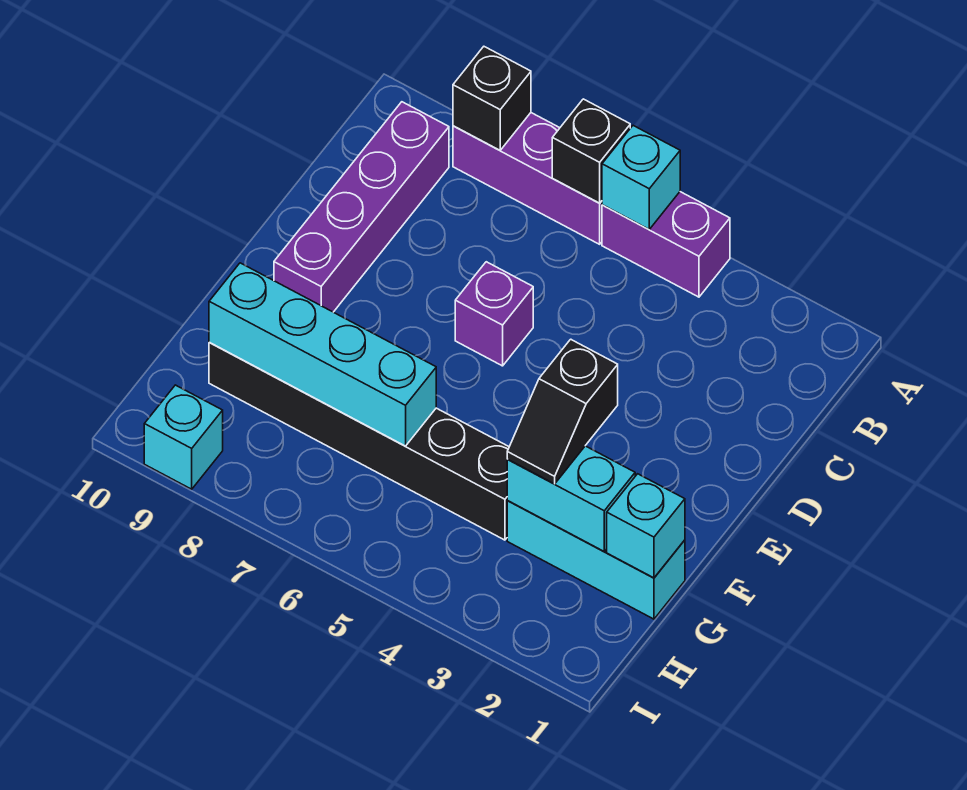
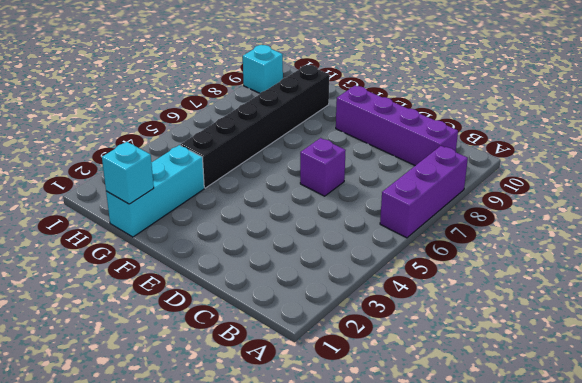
none -> purple 1x2 brick [602,192,730,297]
none -> cyan 1x1 brick [602,126,680,229]
none -> black 1x1 brick [552,99,630,203]

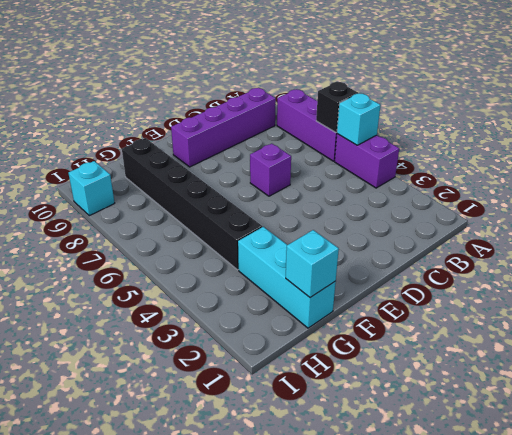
none -> black 1x1 brick [453,47,531,150]
none -> cyan 1x2 brick [507,446,635,551]
none -> cyan 1x4 brick [209,263,436,446]

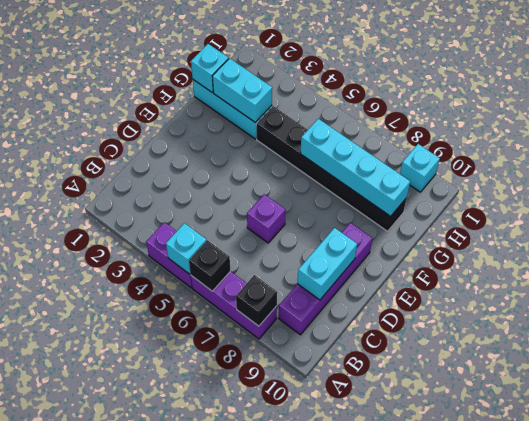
cyan 1x2 brick [297,228,357,300] -> none
none -> black 1x2 slope [507,339,618,484]

